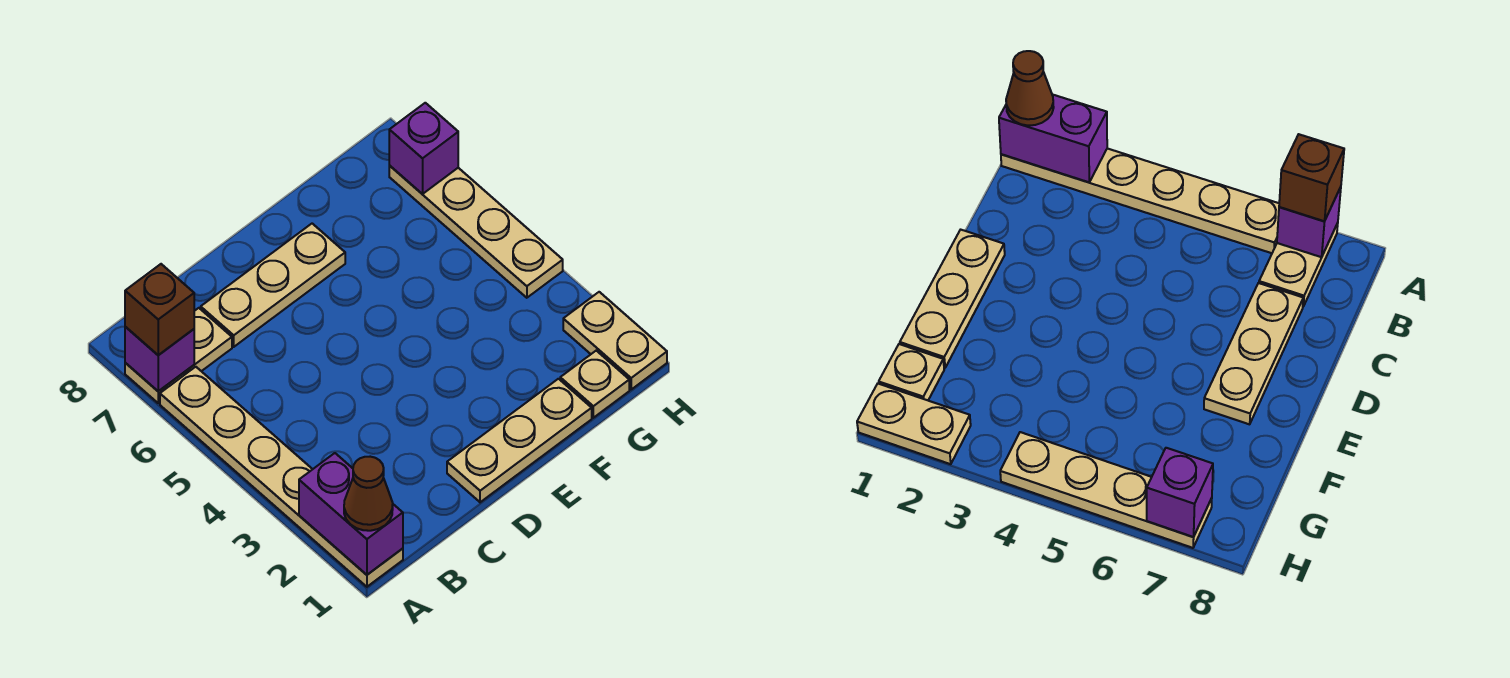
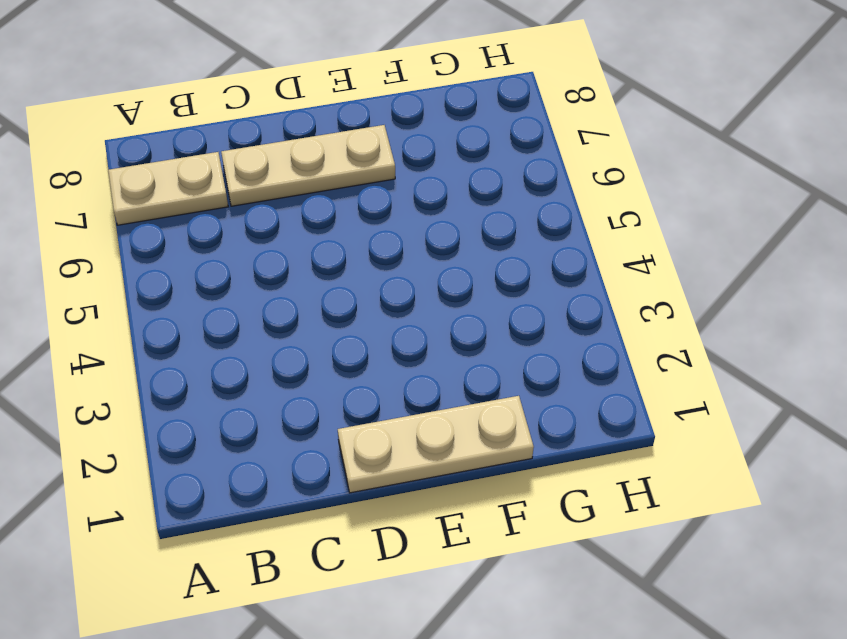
none -> tan 1x6 plate [160,367,403,587]
none -> tan 1x1 plate [560,351,629,418]
none -> tan 1x2 plate [563,292,667,389]

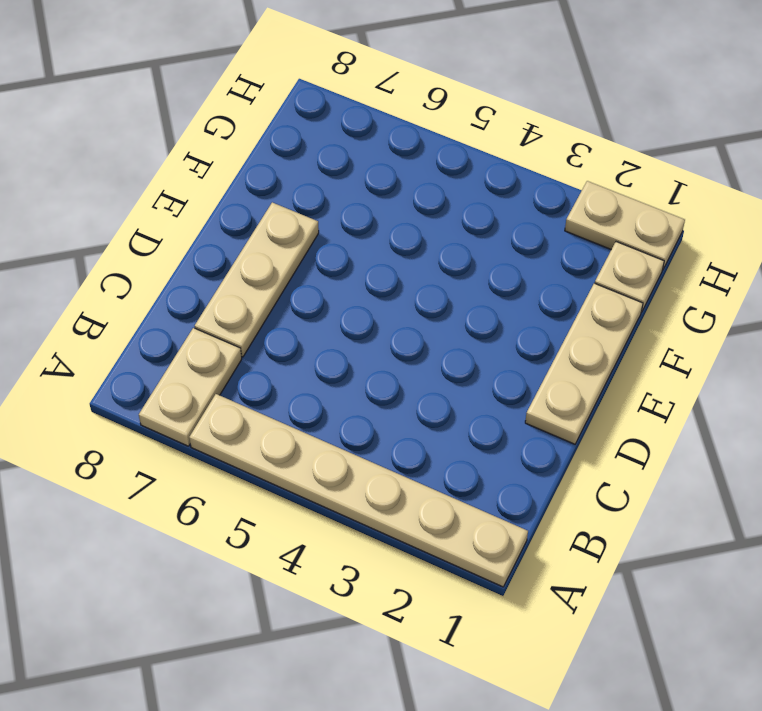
none -> tan 1x4 plate [389,165,563,298]
none -> purple 1x2 brick [299,453,403,575]
none -> purple 1x1 brick [125,327,194,391]

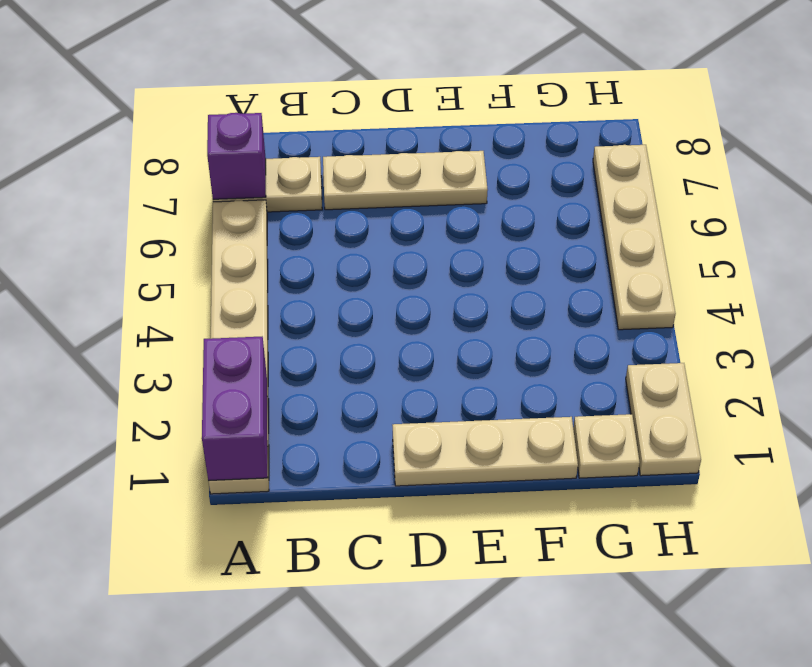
none -> purple 1x1 brick [389,103,458,194]
none -> brown 1x1 cone [344,457,393,531]
none -> brown 1x1 brick [125,264,194,355]

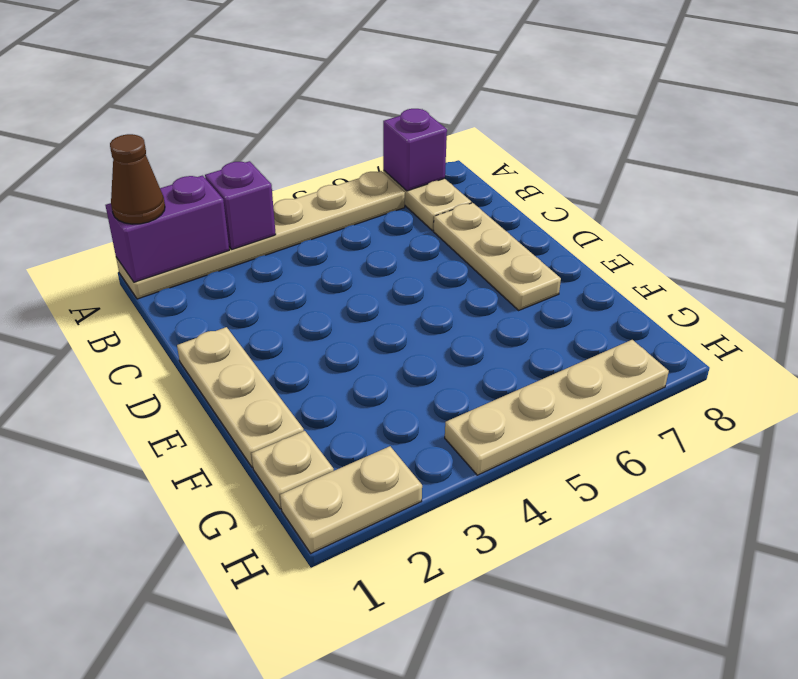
purple 1x1 brick [205,161,276,249] -> purple 1x1 brick moved to [389,103,458,194]
none -> brown 1x1 brick [125,264,194,355]

